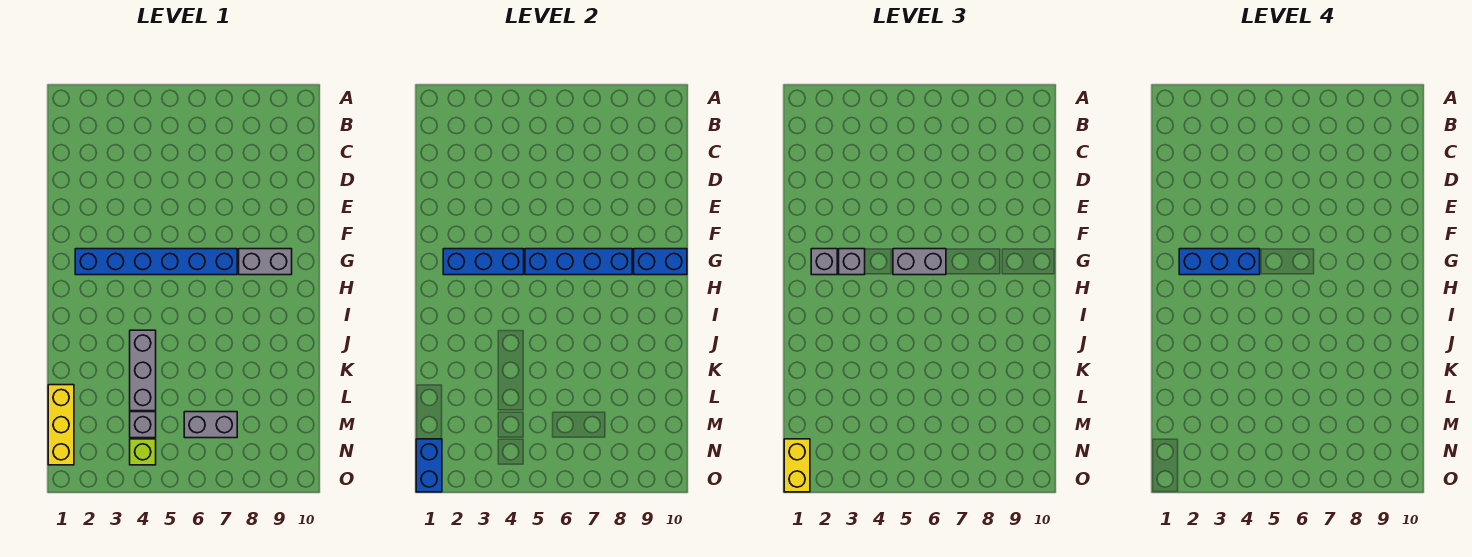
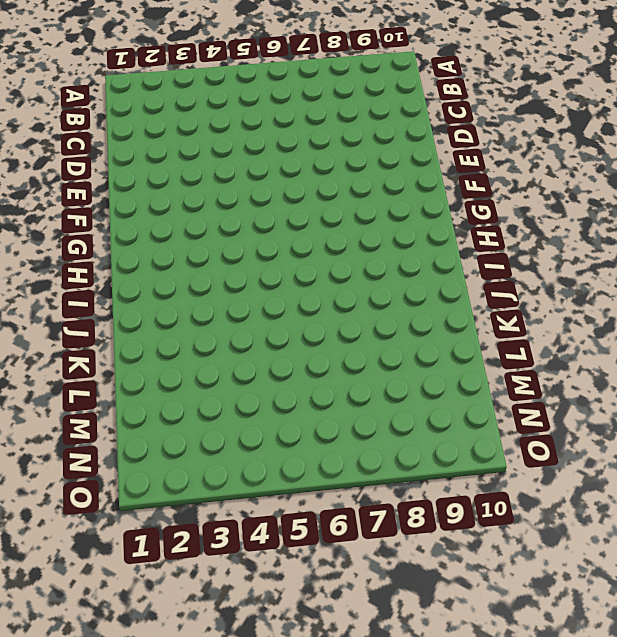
none -> blue 1x6 brick [75,249,237,275]
none -> grey 1x2 brick [239,249,292,275]
none -> grey 1x3 brick [130,330,156,411]

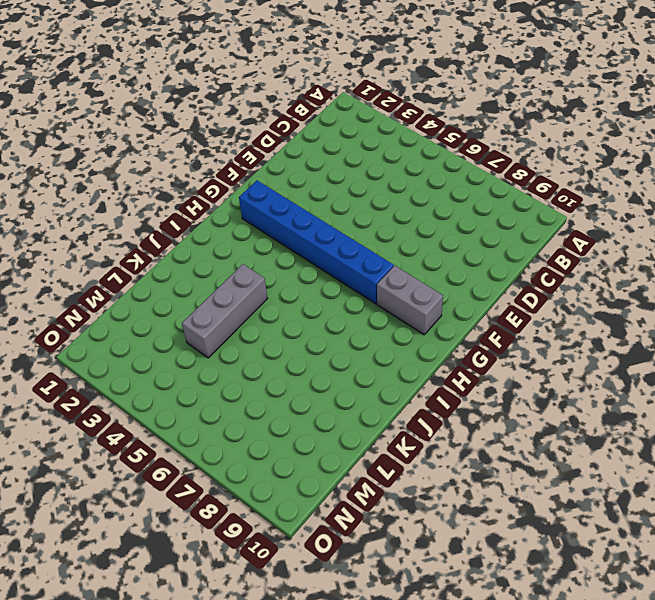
none -> yellow 1x3 brick [48,385,74,465]
none -> grey 1x1 brick [130,412,156,438]
none -> grey 1x2 brick [184,412,237,438]

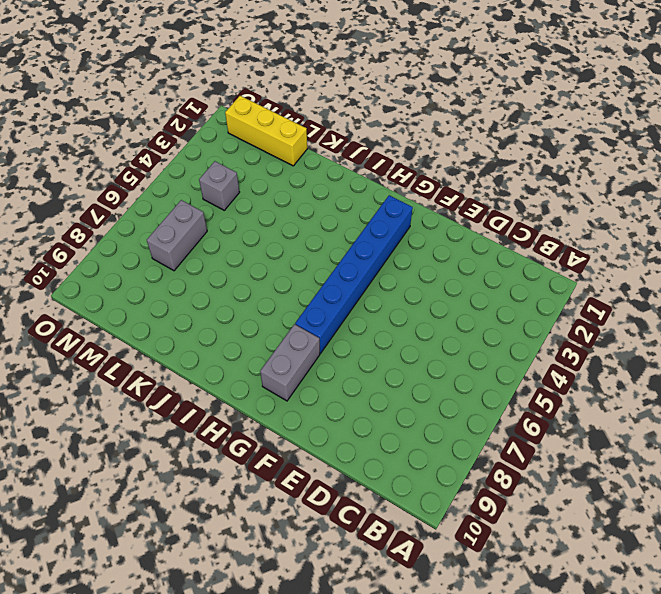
none -> grey 1x3 brick [130,330,156,411]
none -> lime 1x1 brick [130,439,156,465]
none -> blue 1x3 brick [443,249,524,275]

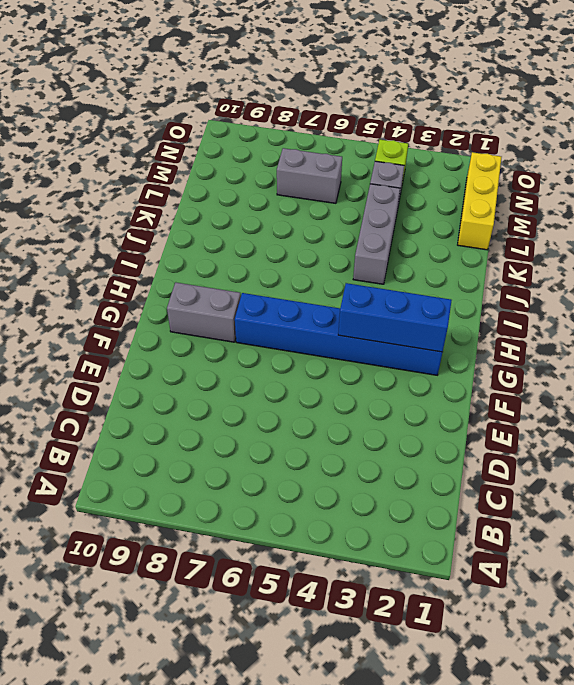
none -> blue 1x4 brick [525,249,632,275]
none -> blue 1x2 brick [634,249,687,275]
none -> blue 1x2 brick [416,439,442,492]

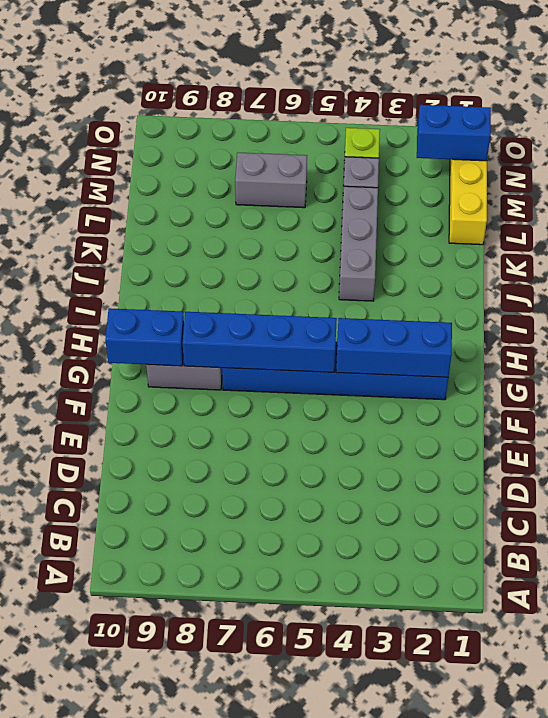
blue 1x2 brick [417,105,491,161] -> blue 1x2 brick turned to [416,439,442,492]
none -> grey 1x1 brick [811,249,837,275]
none -> grey 1x1 brick [839,249,865,275]
none -> grey 1x2 brick [893,249,946,275]

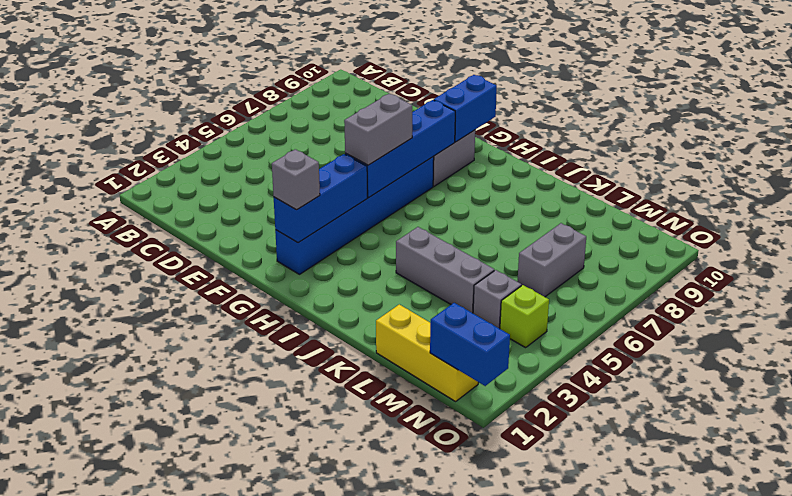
none -> grey 1x1 brick [839,249,865,275]
none -> yellow 1x2 brick [784,439,810,492]
none -> blue 1x3 brick [1179,249,1260,275]

